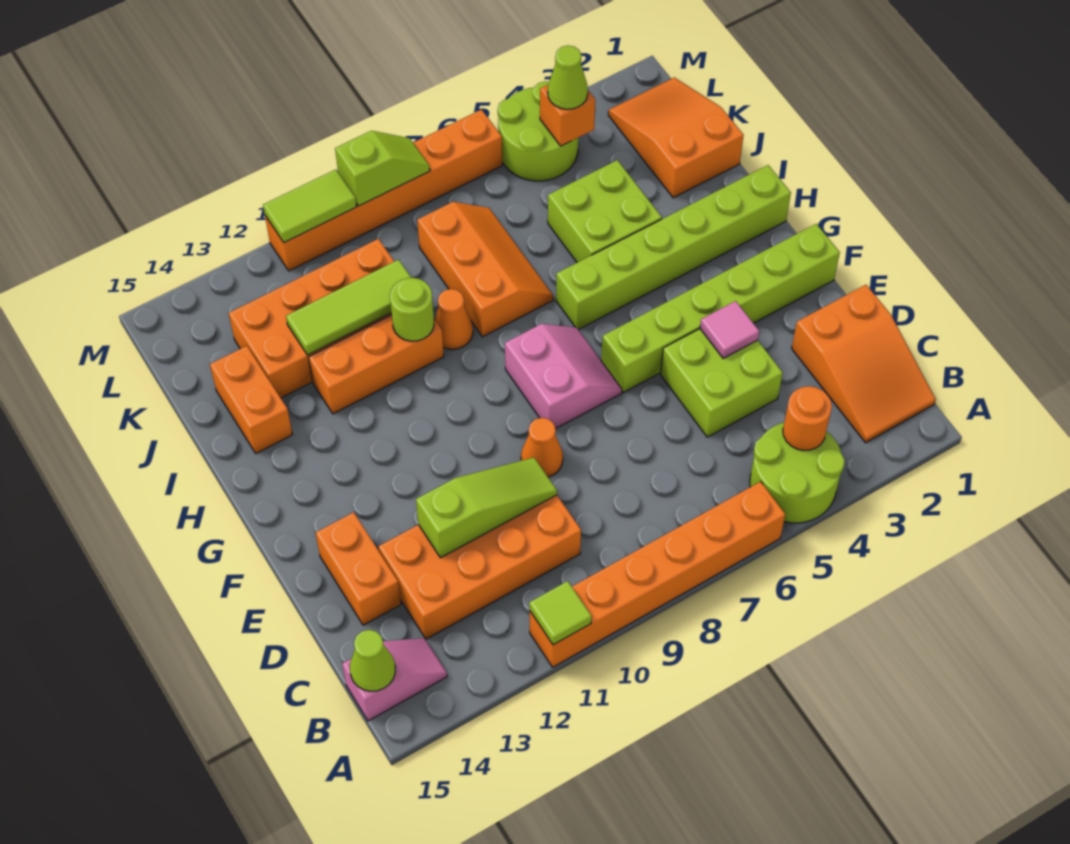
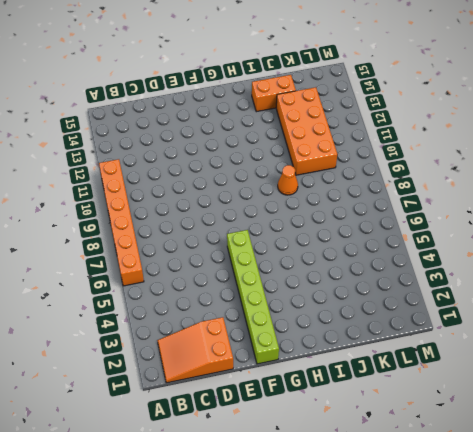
none -> lime 2x2 round brick [750,423,845,523]
none -> pink 1x2 slope [342,638,447,721]
none -> orange 2x4 brick [378,495,581,639]
none -> lime 2x2 brick [661,329,783,437]

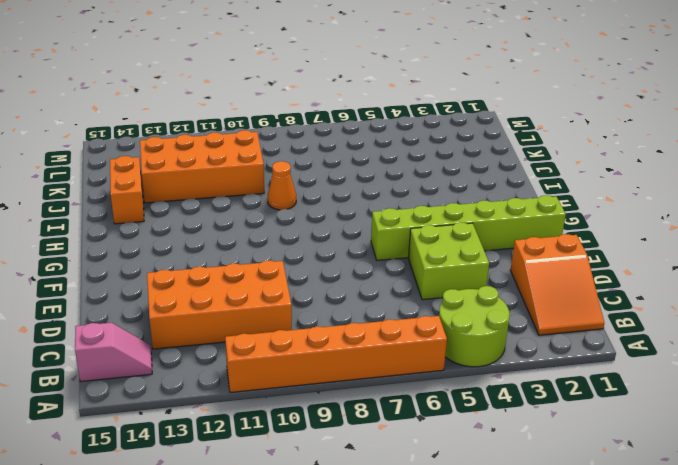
none -> orange 1x2 brick [316,512,401,625]
none -> orange 1x1 cone [521,418,563,477]
none -> pink 2x2 slope [505,324,622,429]
none -> lime 1x6 brick [556,165,791,330]

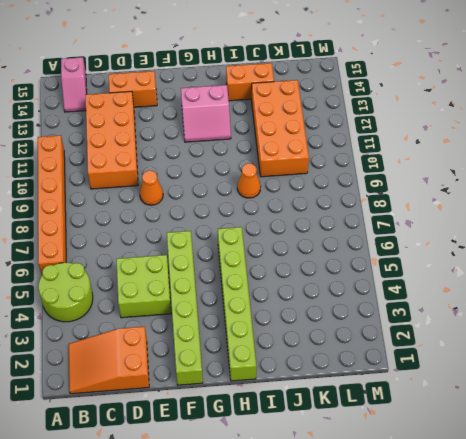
pink 2x2 slope [181,85,231,142] -> pink 2x2 slope moved to [505,324,622,429]
none -> lime 2x2 brick [548,160,662,262]
none -> orange 2x3 slope [417,202,553,337]
none -> orange 1x3 brick [309,315,444,414]
none -> orange 2x3 slope [608,78,744,198]

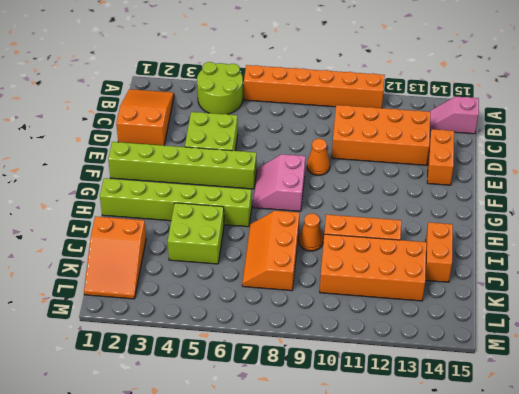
none -> lime 2x2 round brick [498,82,578,181]
none -> orange 1x6 brick [265,110,502,271]
none -> lime 1x1 tile [529,581,592,645]
none -> orange 1x1 round brick [783,386,832,450]

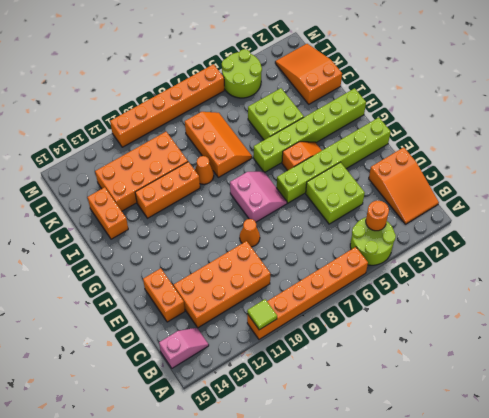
orange 1x2 slope [282,142,322,171] -> none
none -> lime 1x1 cone [350,630,395,691]
none -> lime 1x3 slope [416,458,557,558]
none -> pink 1x1 tile [700,301,759,359]
none -> lime 1x1 round brick [390,278,434,341]

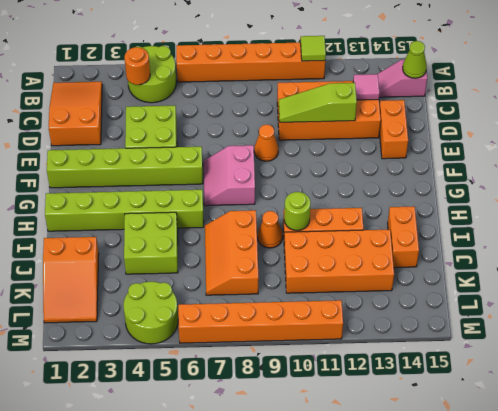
pink 1x1 tile [353,74,380,100] -> pink 1x1 tile moved to [700,301,759,359]
none -> lime 1x3 tile [286,260,411,355]
none -> orange 1x1 brick [540,85,595,146]
none -> lime 1x2 slope [335,131,430,206]
none -> lime 1x2 tile [263,170,357,242]

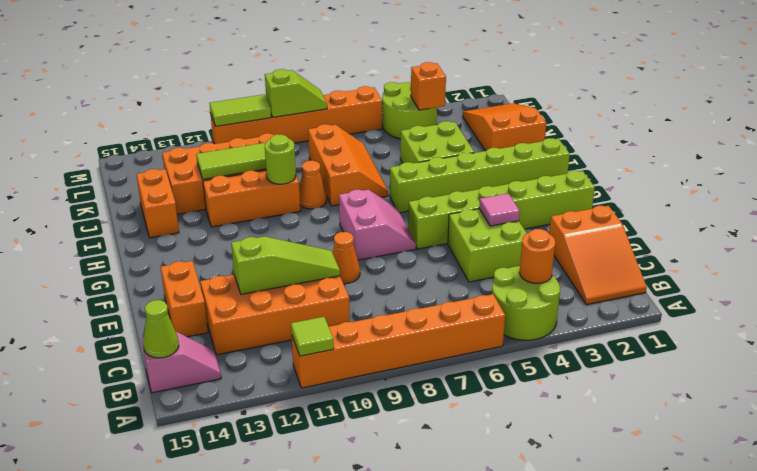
none -> lime 1x1 cone [548,46,588,109]

